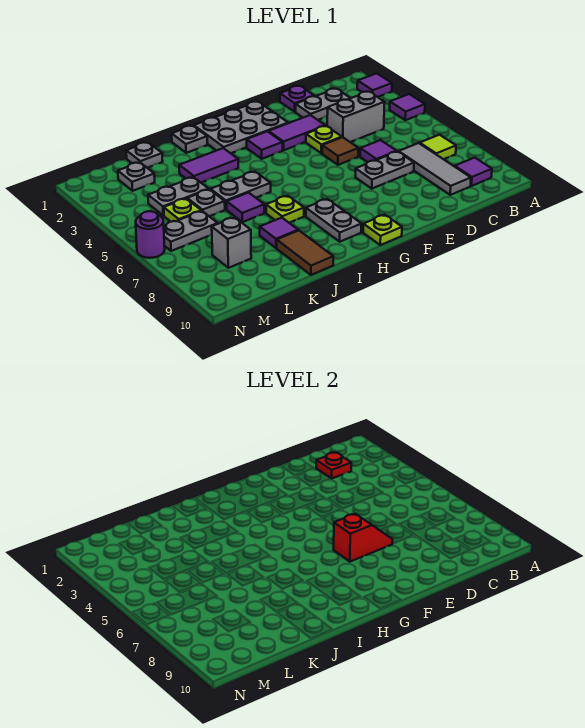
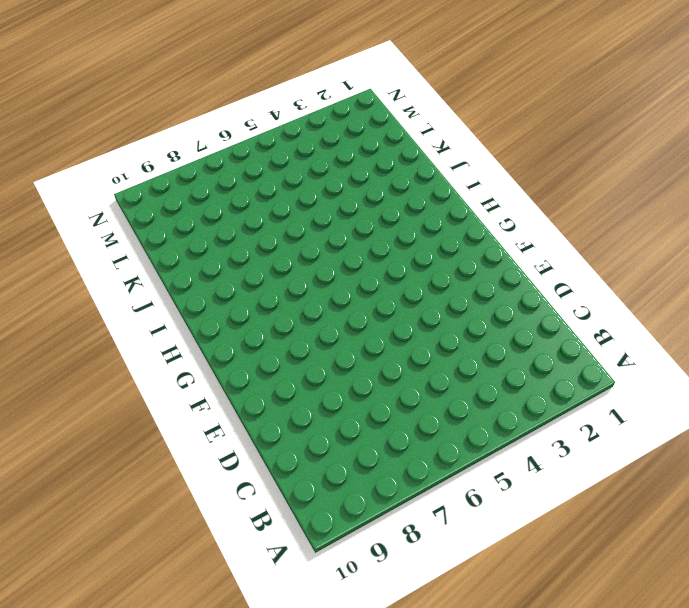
none -> purple 1x1 tile [357,73,392,97]
none -> purple 1x1 tile [390,94,425,120]
none -> lime 1x1 tile [420,135,456,159]
none -> purple 1x1 tile [455,158,492,186]

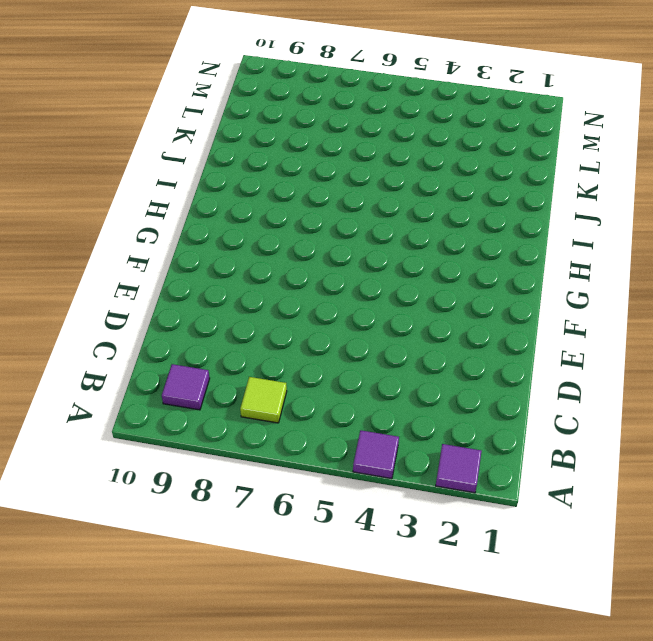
none -> grey 1x2 plate [296,89,350,120]
none -> grey 1x2 brick [327,92,385,142]
none -> grey 1x3 tile [399,143,471,195]
none -> purple 1x1 plate [280,86,314,112]

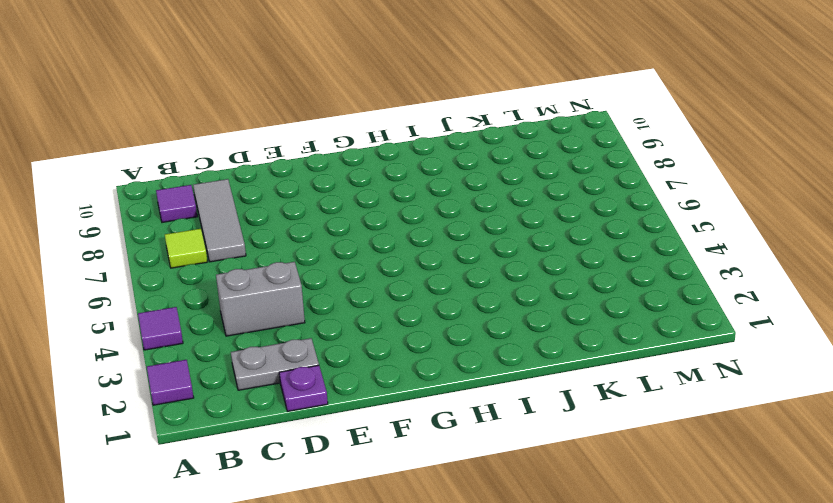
none -> purple 1x1 tile [360,140,397,162]
none -> grey 1x2 plate [356,152,414,189]
none -> purple 1x2 tile [268,115,325,150]
none -> lime 1x1 plate [306,126,342,153]

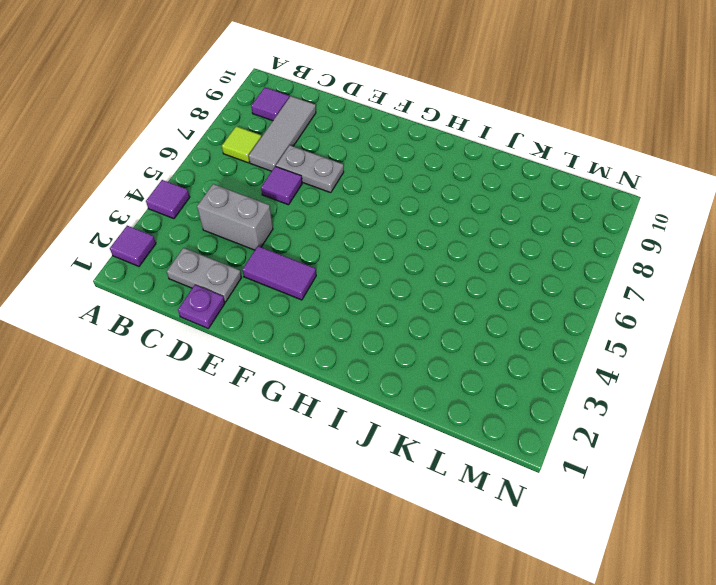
none -> lime 1x1 plate [306,126,342,153]
none -> brown 1x1 tile [322,137,359,165]
none -> grey 2x3 plate [194,101,288,153]
none -> purple 1x1 tile [247,131,283,159]

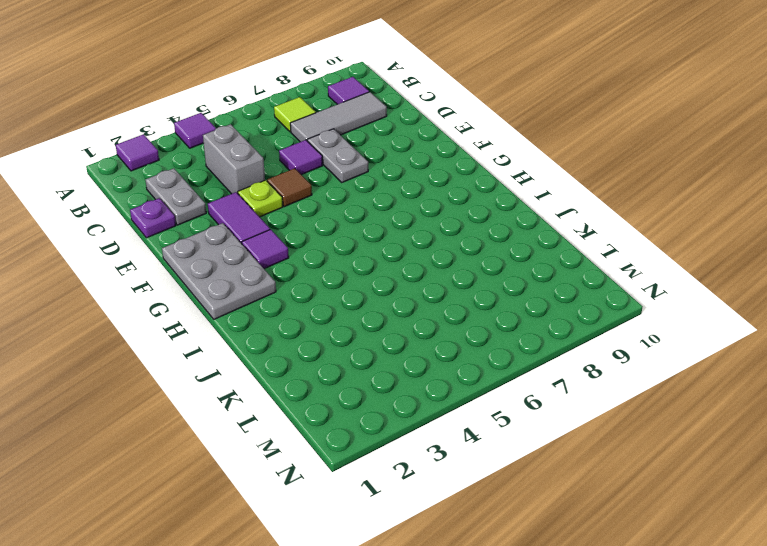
none -> lime 1x1 plate [363,215,402,245]
none -> grey 1x2 plate [306,199,362,242]
none -> grey 1x1 plate [172,126,207,153]
none -> purple 1x2 tile [179,148,238,182]

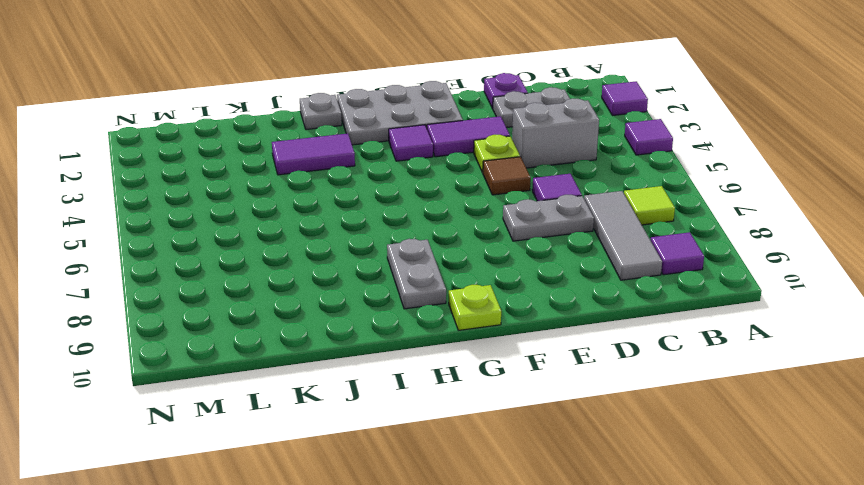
none -> grey 1x2 plate [211,172,271,210]
none -> lime 1x1 plate [266,196,304,223]
none -> purple 1x1 tile [227,193,264,222]
none -> purple 1x1 tile [260,218,298,248]

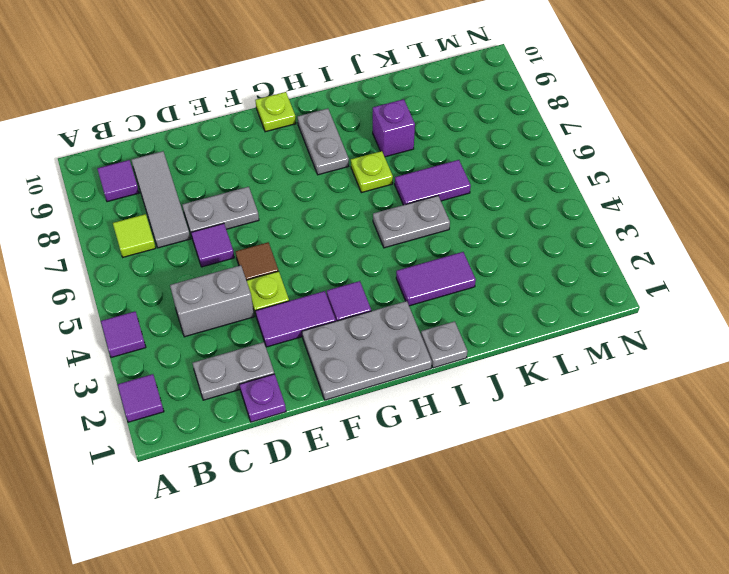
purple 1x2 tile [395,160,471,205] -> purple 1x1 tile [227,193,264,222]
purple 1x1 brick [372,99,415,157] -> purple 1x1 tile [260,218,298,248]
none -> brown 1x2 tile [277,231,333,275]
none -> grey 1x1 plate [126,142,163,168]
none -> grey 1x2 plate [148,177,209,216]
none -> grey 1x1 plate [187,189,225,216]

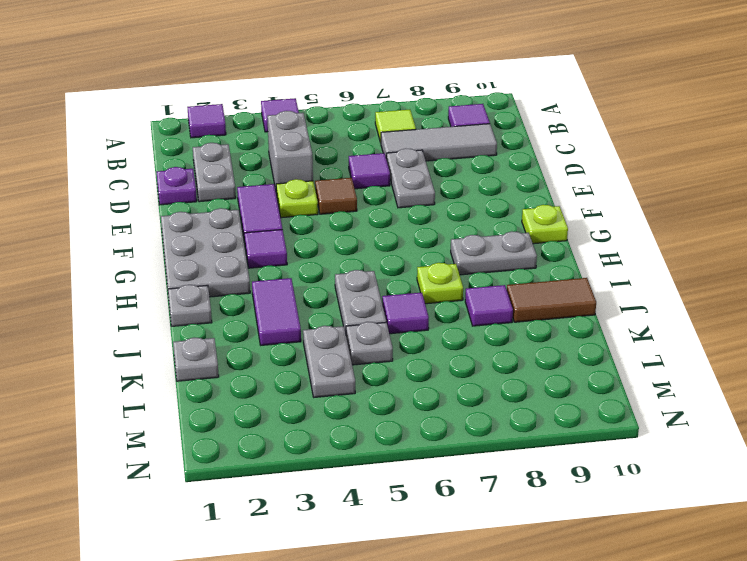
none -> grey 1x1 plate [118,162,155,191]
none -> lime 1x1 plate [164,199,201,222]
none -> grey 1x2 plate [164,211,218,251]
none -> grey 1x1 brick [212,217,251,268]

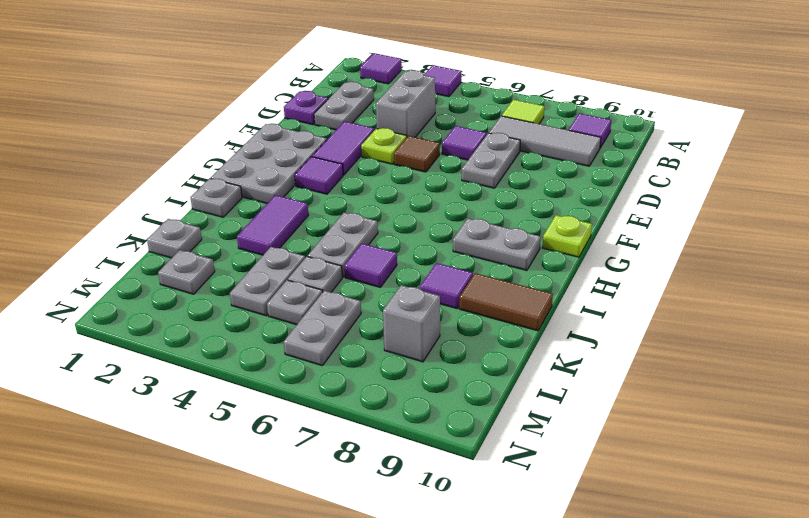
grey 1x1 plate [267,280,323,325] -> lime 1x1 plate [164,199,201,222]
none -> lime 1x1 plate [266,196,304,223]
none -> purple 1x1 round brick [136,211,165,258]
none -> red 1x1 plate [316,453,351,479]
none -> red 1x2 slope [334,514,393,562]

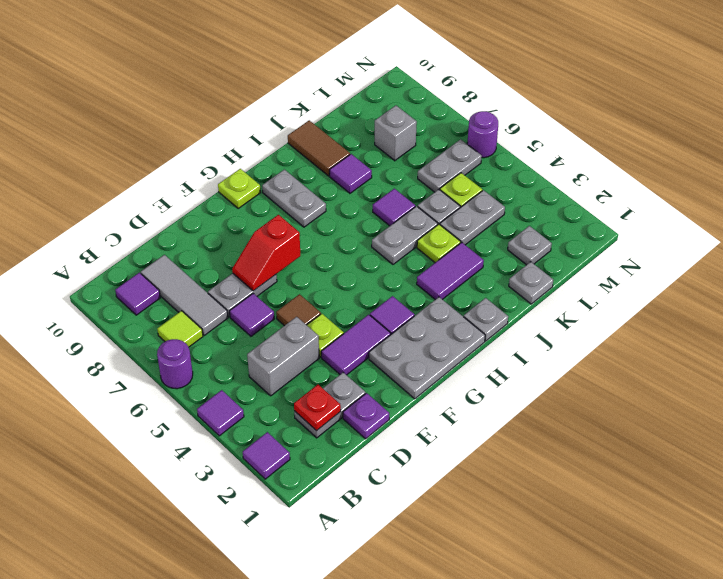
purple 1x1 round brick [157,339,193,389] -> none
lime 1x1 plate [417,224,461,263] -> lime 1x1 plate moved to [266,196,304,223]

